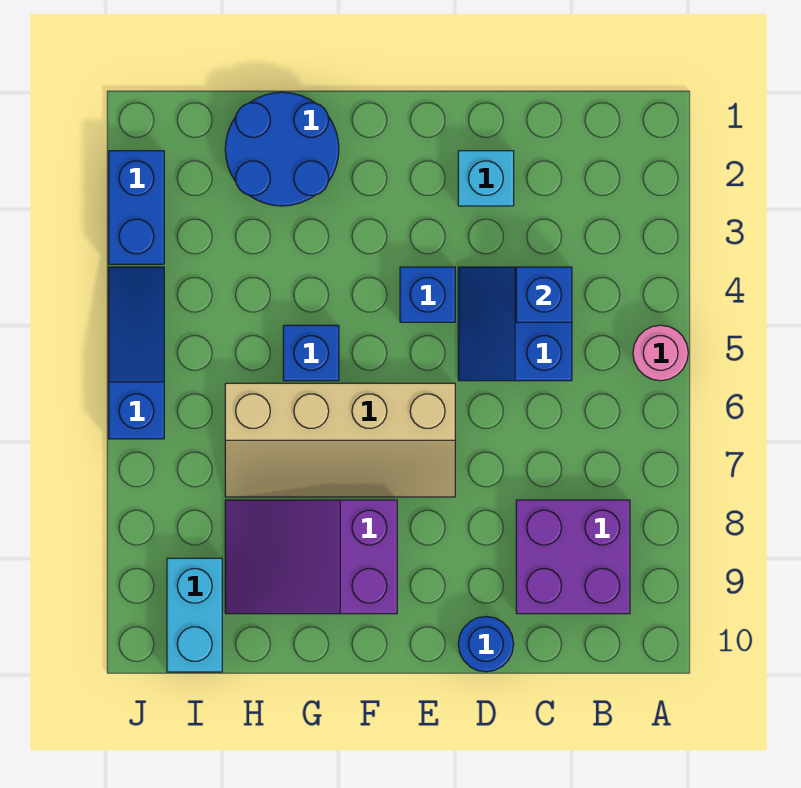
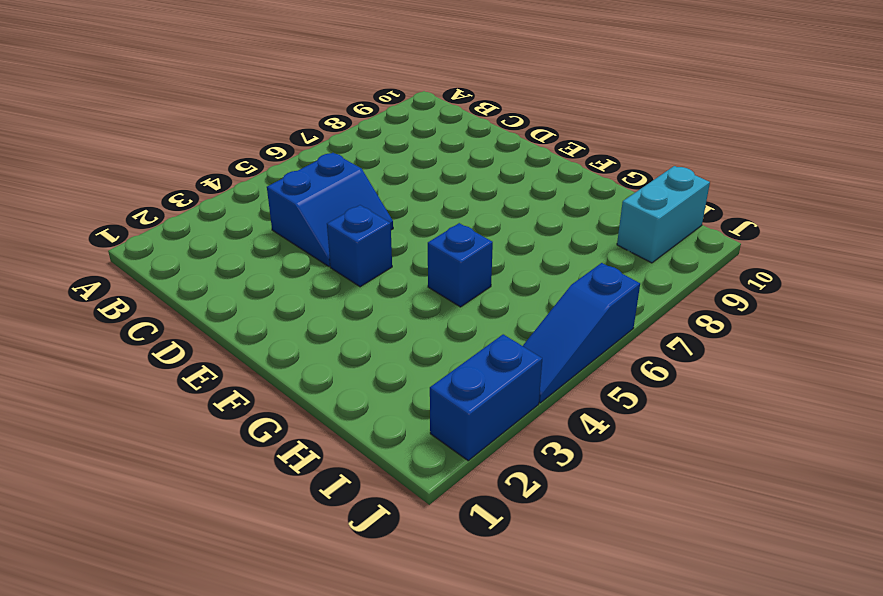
none -> pink 1x1 round brick [633,325,688,381]
none -> purple 2x2 brick [516,500,630,614]
none -> cyan 1x1 brick [458,151,514,206]

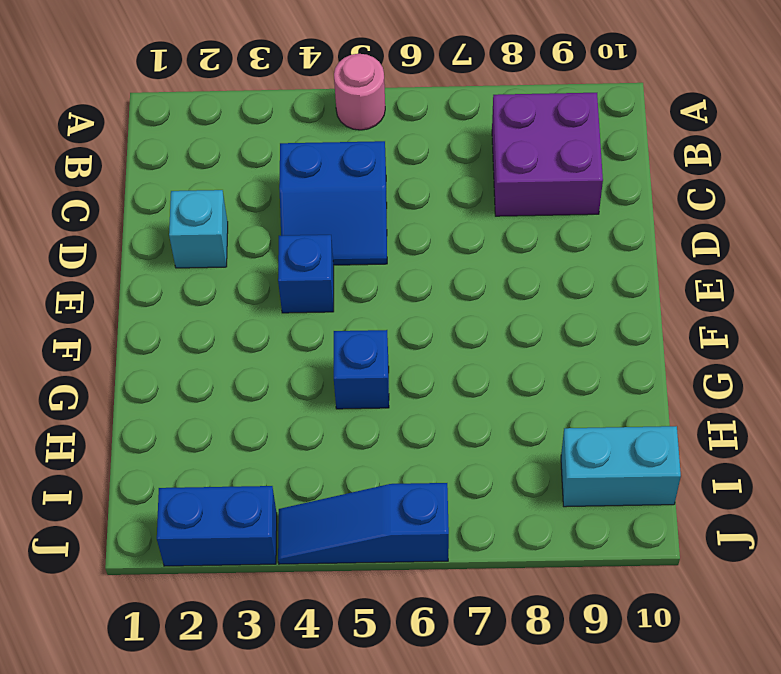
none -> blue 1x1 round brick [458,616,514,672]
none -> tan 2x4 slope [225,383,455,497]
none -> purple 2x3 slope [225,500,397,614]

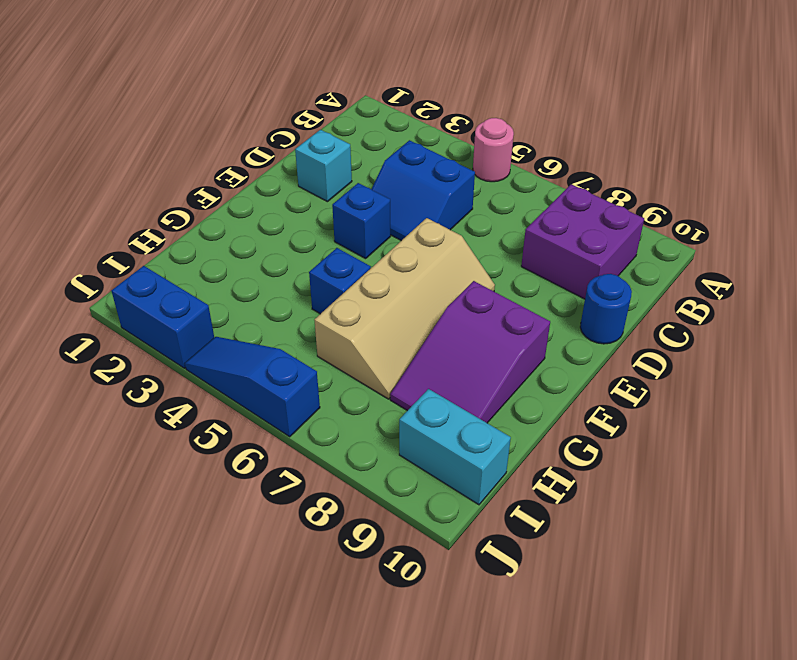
none -> blue 2x2 round brick [225,92,339,206]
none -> blue 1x1 brick [516,267,572,322]

